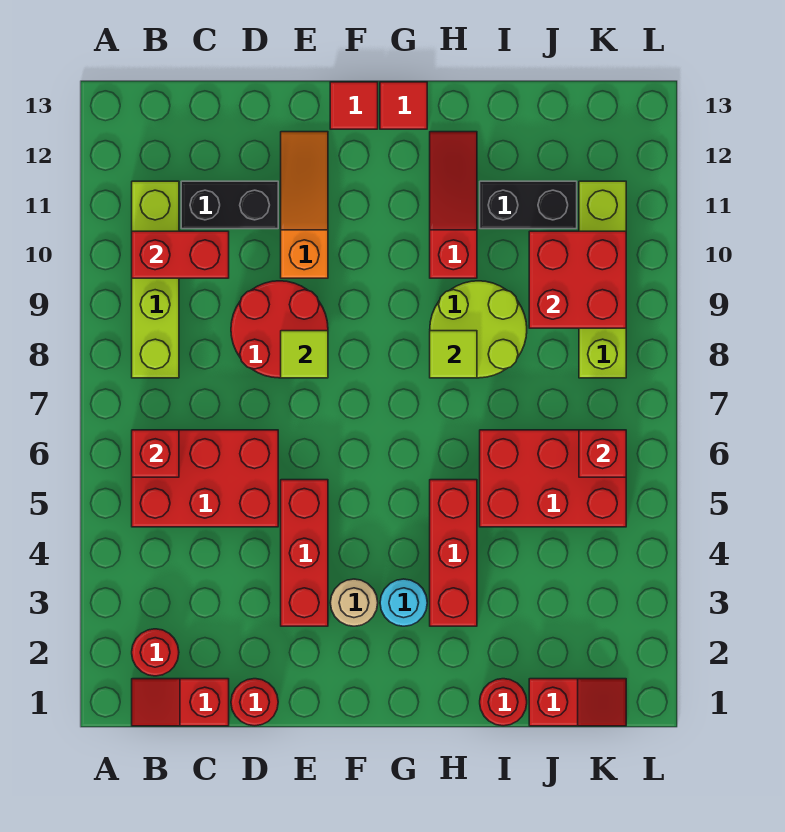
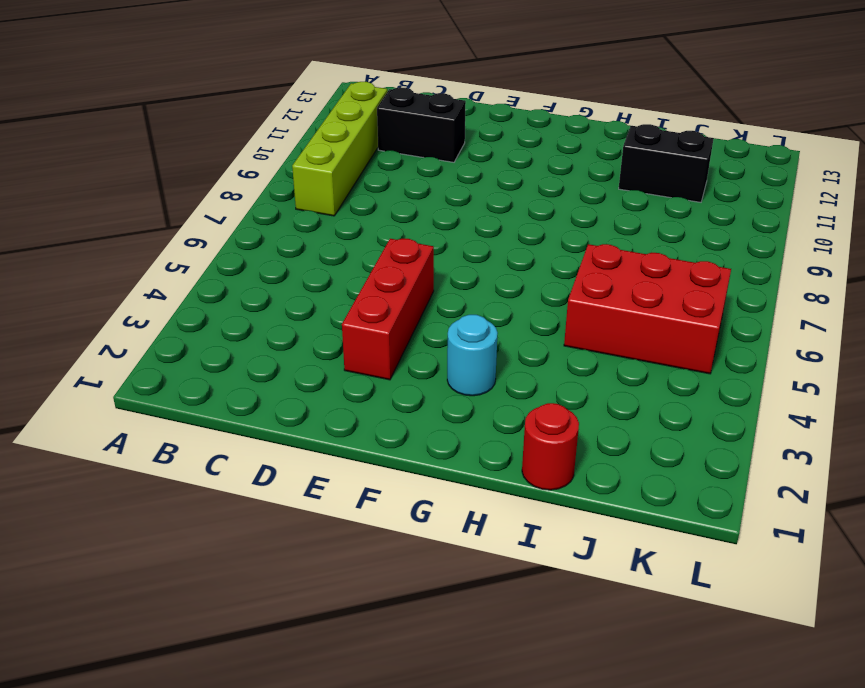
none -> red 1x2 slope [132,679,229,726]
none -> red 1x1 round brick [132,629,179,676]
none -> red 2x3 brick [132,430,278,527]

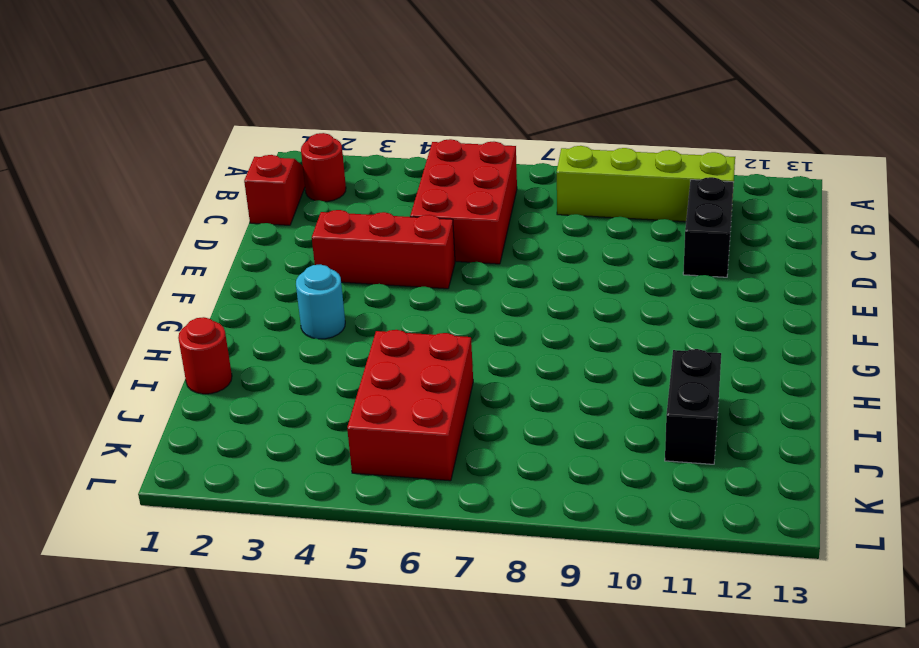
none -> red 1x1 round brick [231,679,278,726]
none -> red 2x2 round brick [231,281,328,378]
none -> orange 1x3 slope [281,132,328,278]

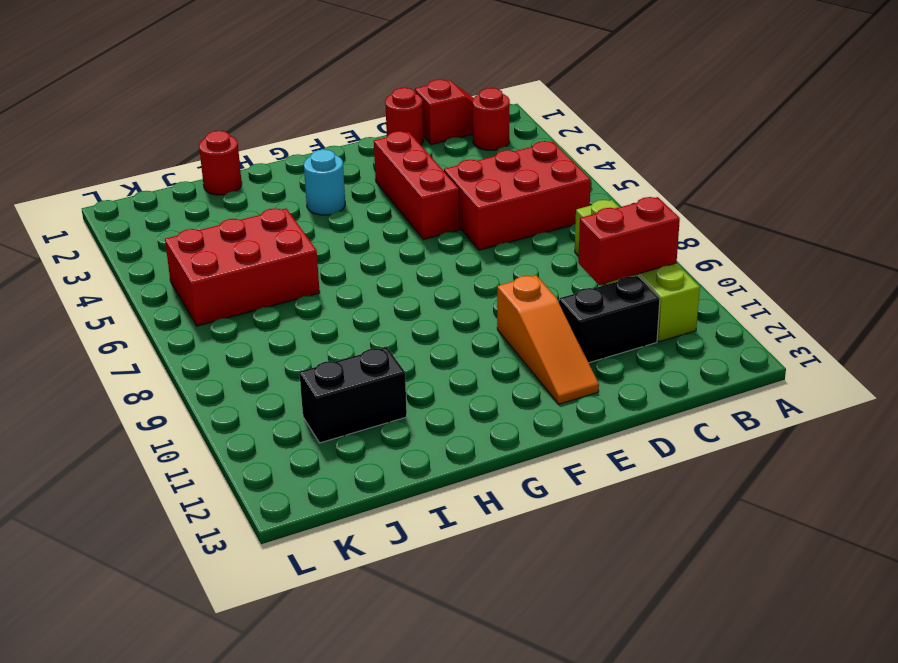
none -> red 2x2 round brick [231,281,328,378]
none -> tan 1x1 round brick [330,579,378,626]
none -> red 1x1 tile [330,82,378,129]

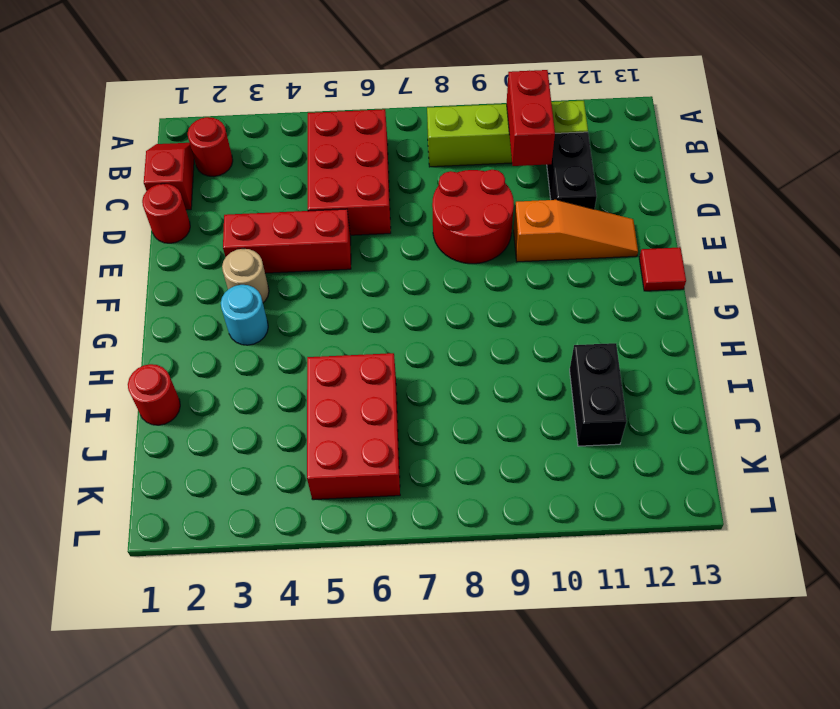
none -> red 1x1 tile [380,82,427,129]
none -> red 1x3 brick [430,480,477,626]
none -> lime 2x2 round brick [430,281,527,378]

